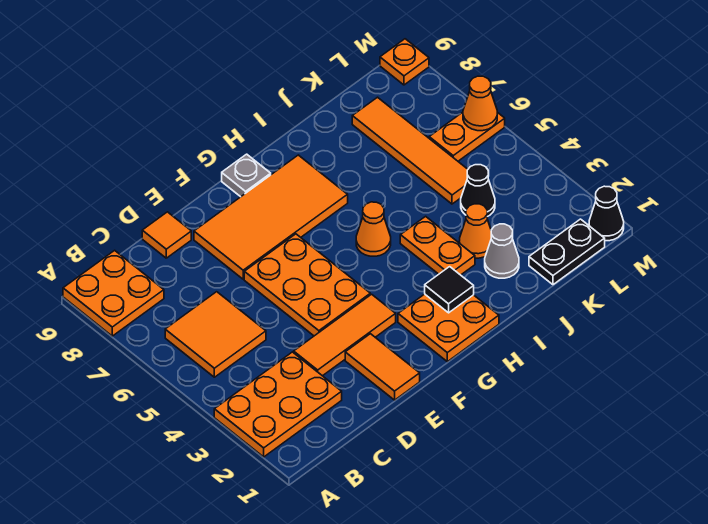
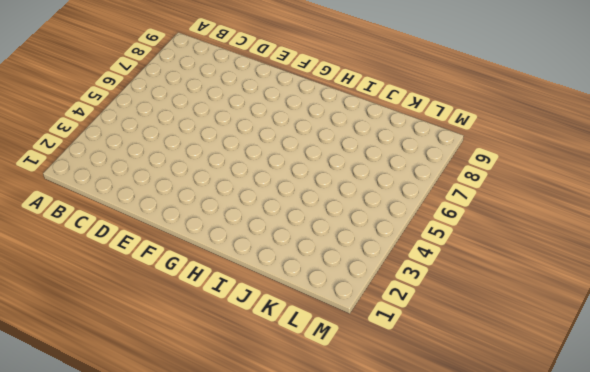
none -> orange 2x3 plate [214,352,342,457]
none -> orange 2x2 plate [63,250,164,336]
none -> orange 2x2 tile [165,292,266,377]

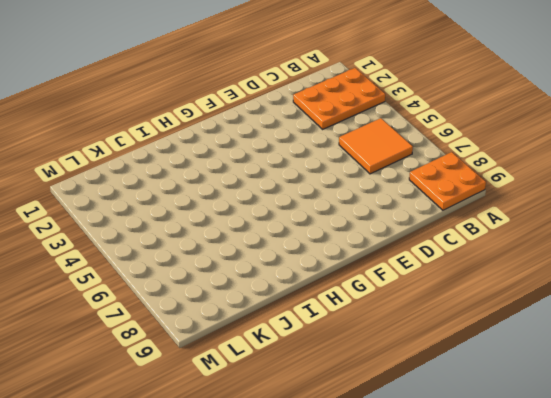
none -> orange 1x3 tile [294,294,396,376]
none -> orange 1x1 tile [142,212,191,258]
none -> orange 1x2 tile [345,334,420,400]

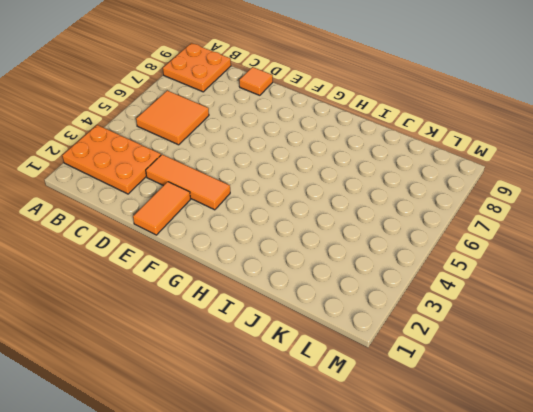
none -> orange 2x3 plate [244,234,370,336]
none -> orange 2x4 tile [194,155,348,279]
none -> orange 2x2 plate [398,294,499,362]

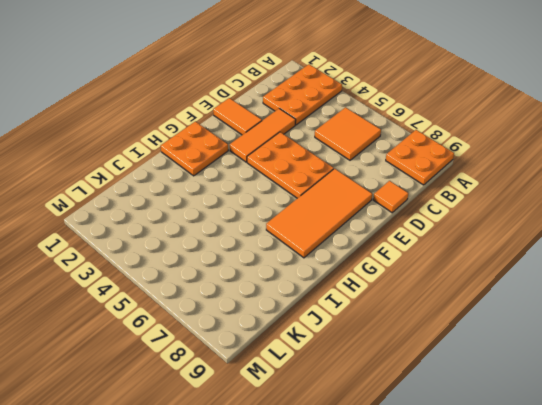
none -> grey 1x1 plate [222,154,271,197]
none -> orange 1x1 cone [356,202,391,256]
none -> orange 1x2 plate [400,216,475,275]

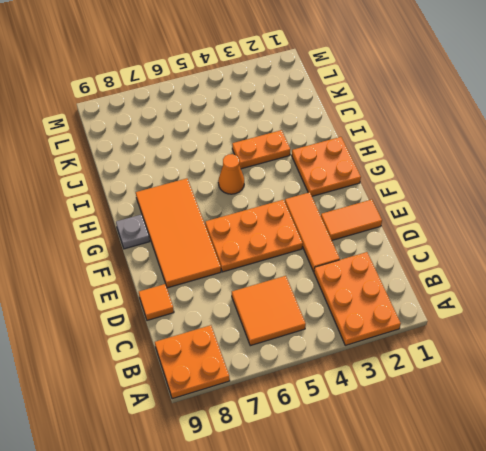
none -> grey 1x1 cone [485,224,519,278]
none -> orange 1x1 cone [459,204,491,258]
none -> black 1x2 plate [529,219,605,285]

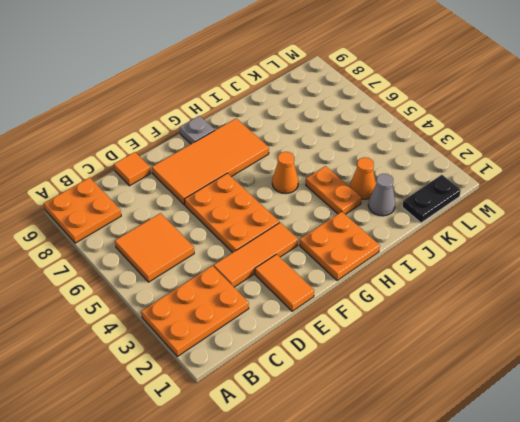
none -> black 1x1 cone [461,165,495,217]
none -> orange 1x4 tile [352,97,468,204]
none -> orange 1x2 plate [429,112,505,161]

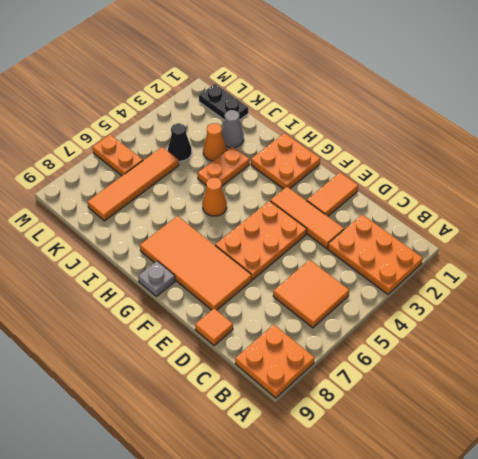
none -> black 1x1 cone [589,186,624,241]
none -> orange 1x1 plate [380,39,429,85]
none -> black 1x1 tile [425,267,474,313]

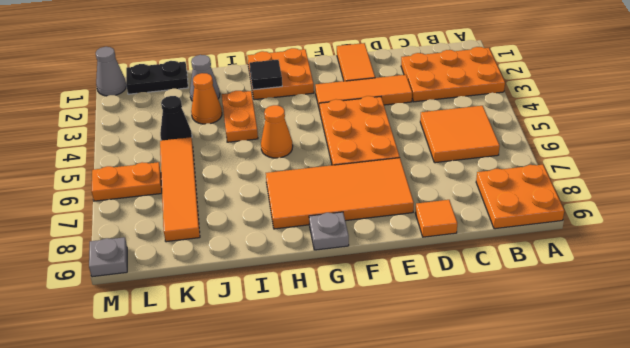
grey 1x1 cone [96,47,126,96] -> black 1x1 cone [589,186,624,241]
grey 1x1 plate [89,237,127,277] -> orange 1x1 plate [380,39,429,85]
none -> orange 1x1 cone [463,76,497,131]

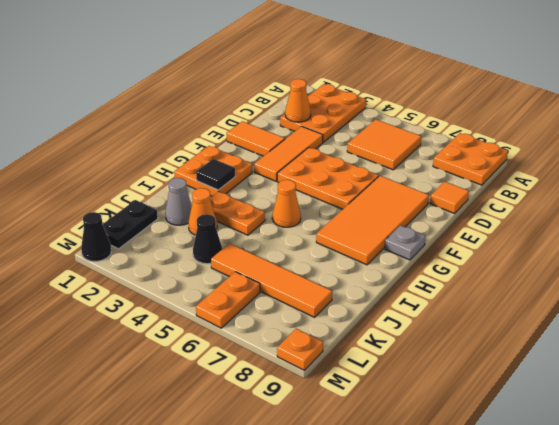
orange 1x1 cone [285,79,311,122] -> orange 1x1 cone moved to [463,76,497,131]

